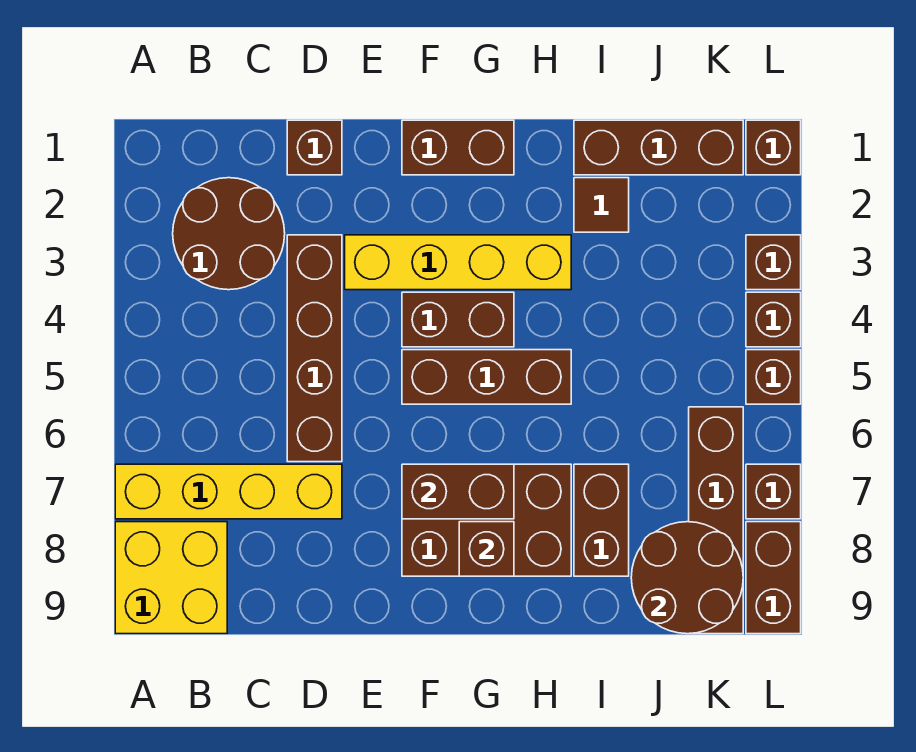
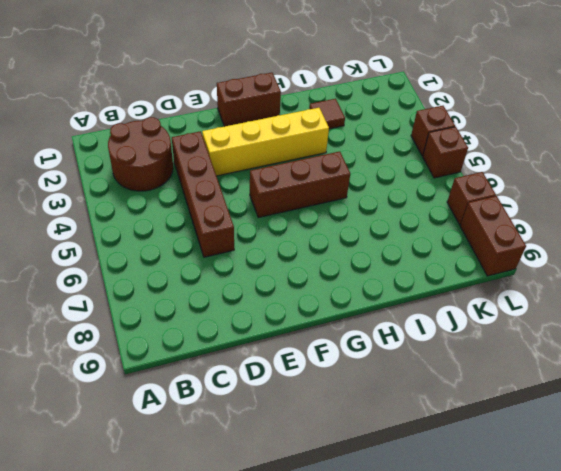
none -> yellow 1x4 brick [115,464,342,519]
none -> yellow 2x2 brick [115,522,227,634]
none -> brown 1x1 brick [287,120,342,175]

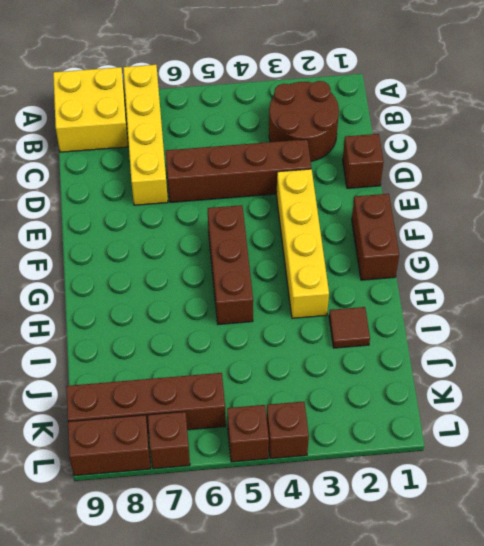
none -> brown 1x2 brick [402,292,514,347]
none -> brown 2x3 brick [402,464,571,576]
none -> brown 1x3 brick [574,120,743,175]

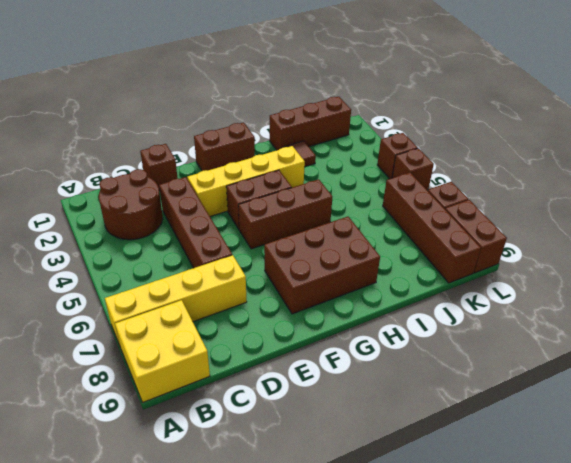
none -> brown 1x2 brick [574,464,629,576]
none -> brown 1x1 brick [746,120,801,175]
none -> brown 1x1 brick [746,235,801,290]

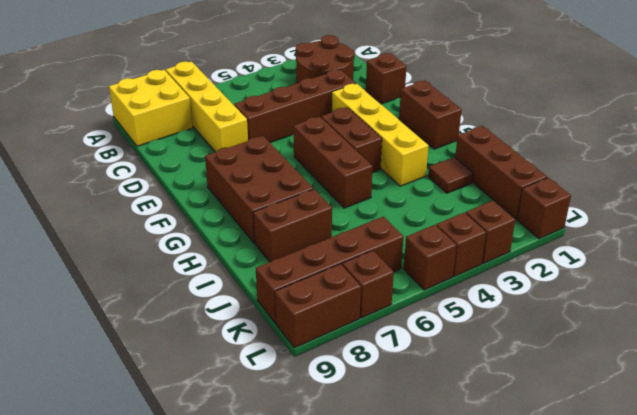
none -> brown 1x2 brick [402,464,514,519]
none -> brown 1x1 brick [459,522,514,576]
none -> brown 2x2 round brick [631,522,743,634]

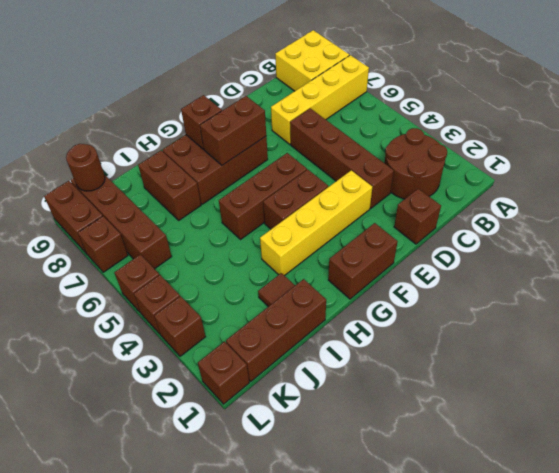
brown 1x1 round brick [66,144,105,191] -> brown 2x2 round brick [631,522,743,634]

